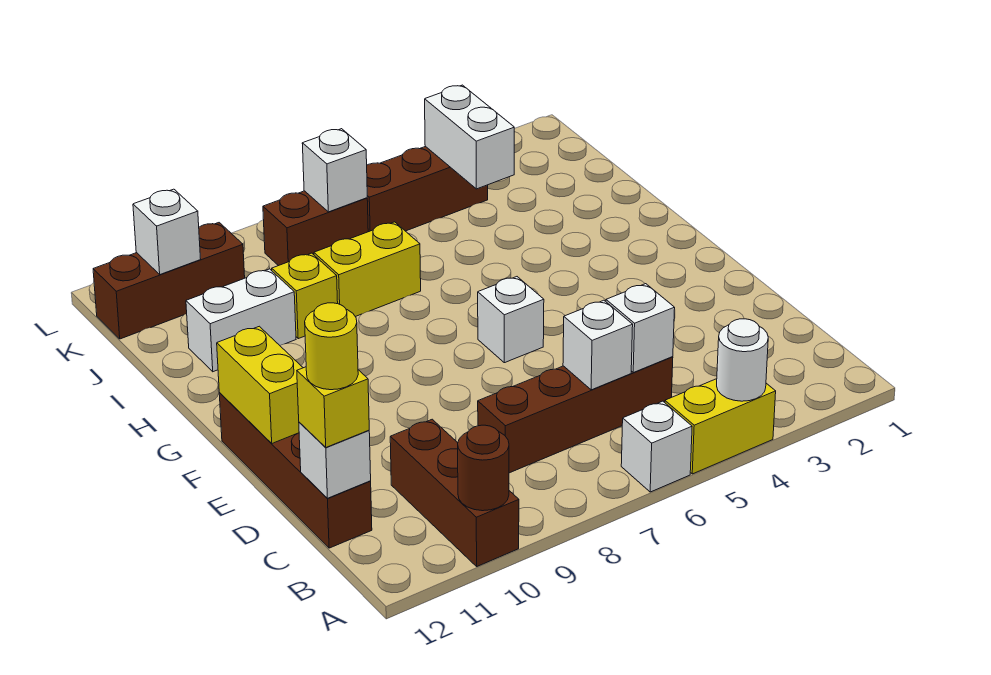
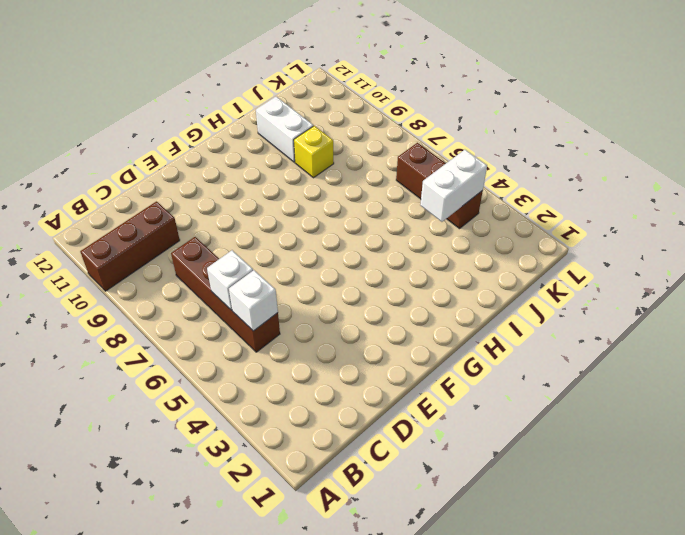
none -> yellow 1x2 brick [665,379,776,474]
none -> white 1x1 brick [621,401,692,492]
none -> brown 1x4 brick [219,393,372,548]

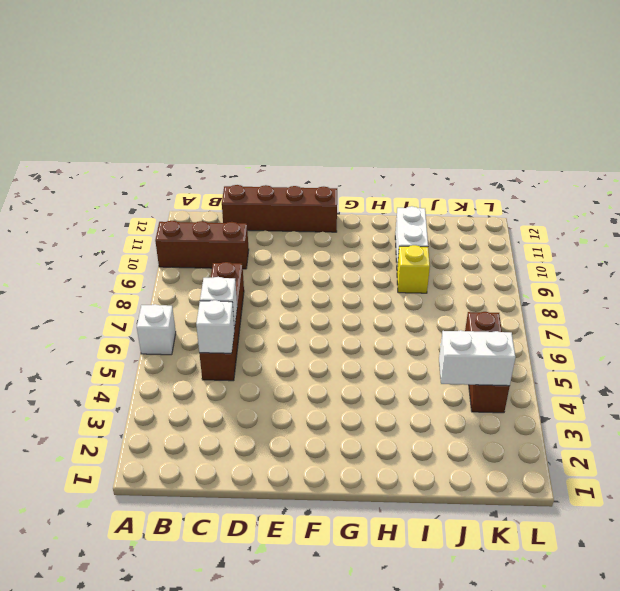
none -> yellow 1x2 brick [665,379,776,474]
none -> white 1x1 brick [478,277,544,363]
none -> yellow 1x2 brick [314,222,421,317]

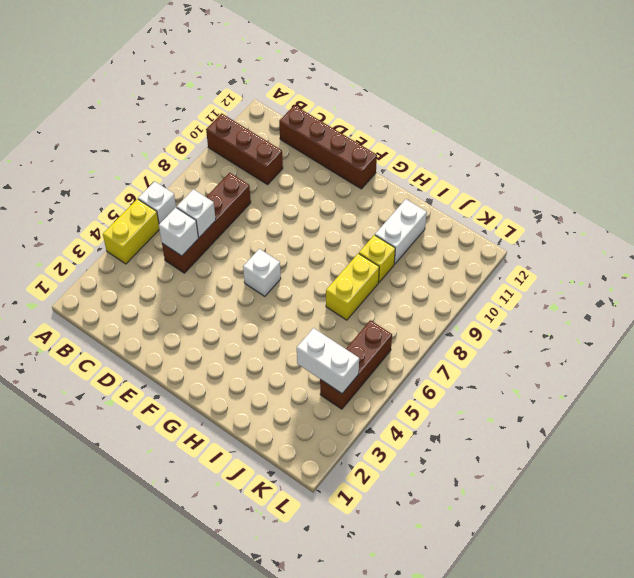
none -> brown 1x2 brick [263,191,368,266]
none -> brown 1x3 brick [93,223,245,339]
none -> white 1x1 round brick [717,319,768,401]

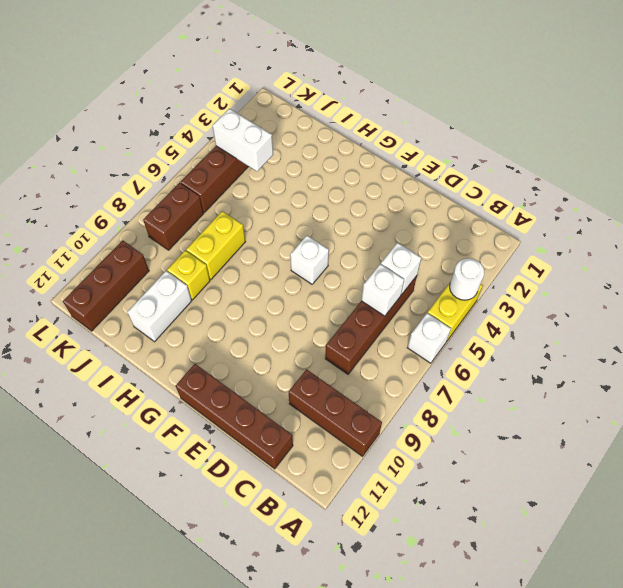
none -> brown 1x1 round brick [458,425,509,511]
none -> white 1x1 brick [299,422,371,498]
none -> yellow 1x2 brick [217,326,303,443]

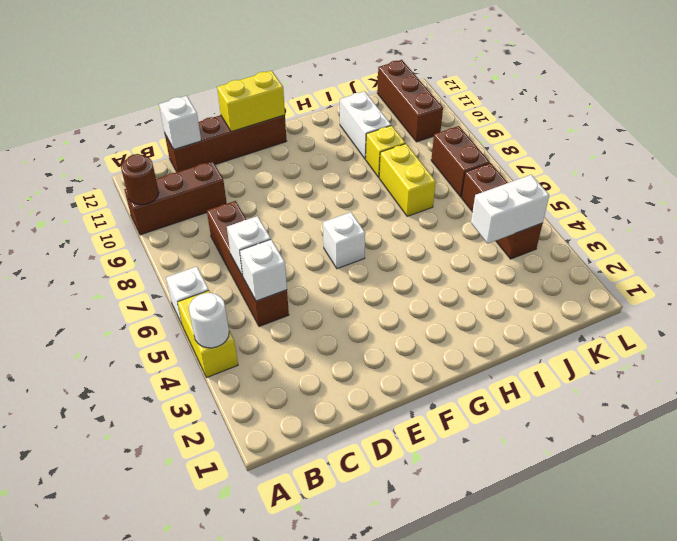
none -> white 1x1 brick [302,129,367,212]
none -> white 1x1 brick [133,189,200,274]
none -> yellow 1x1 brick [297,367,369,447]

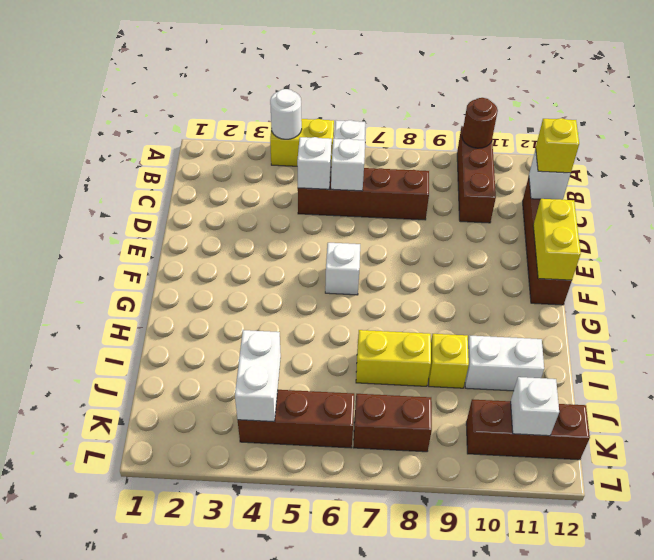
none -> white 1x1 brick [302,129,367,212]
none -> yellow 1x1 round brick [305,303,358,390]

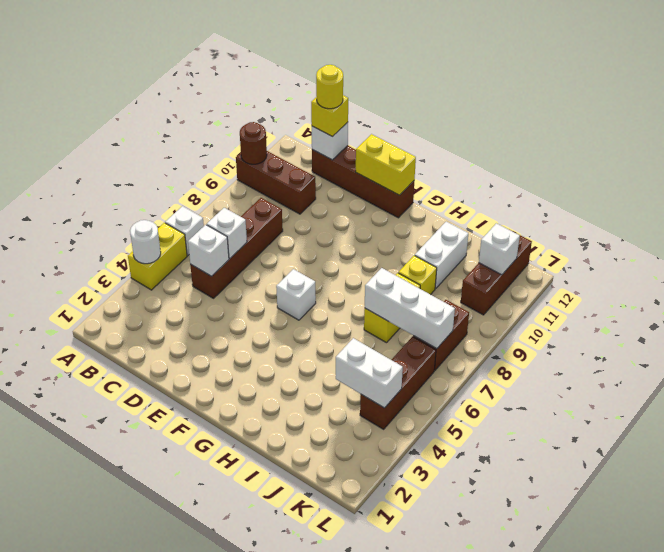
white 1x3 brick [365,268,455,349] -> white 1x1 brick [302,129,367,212]

